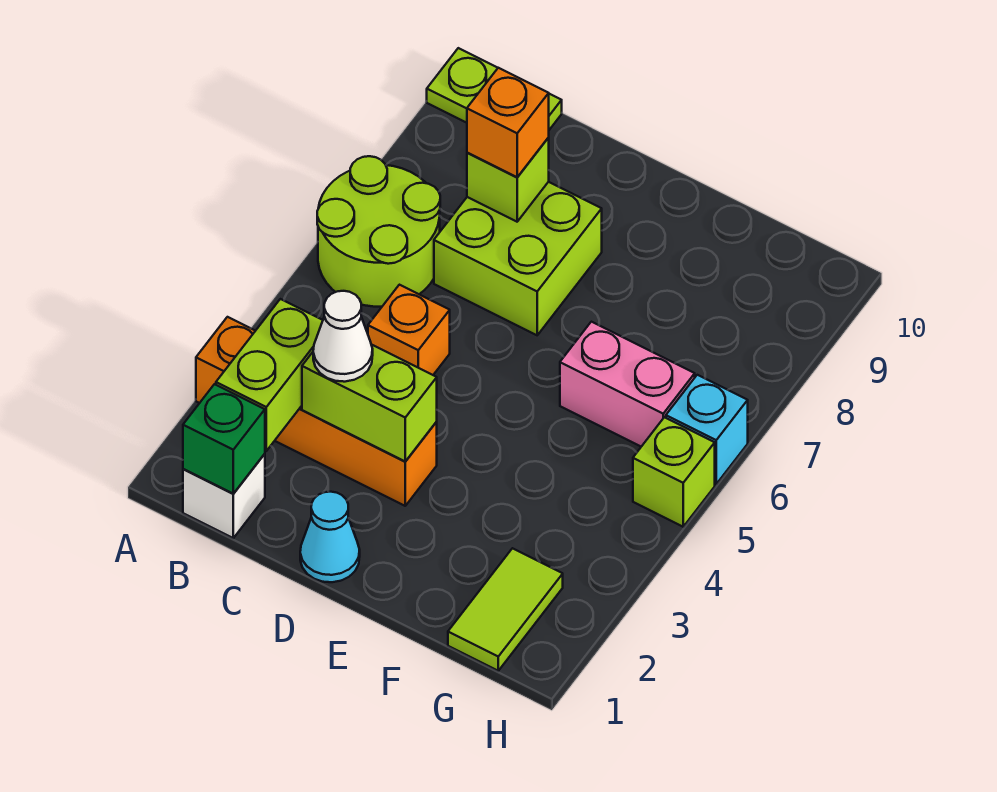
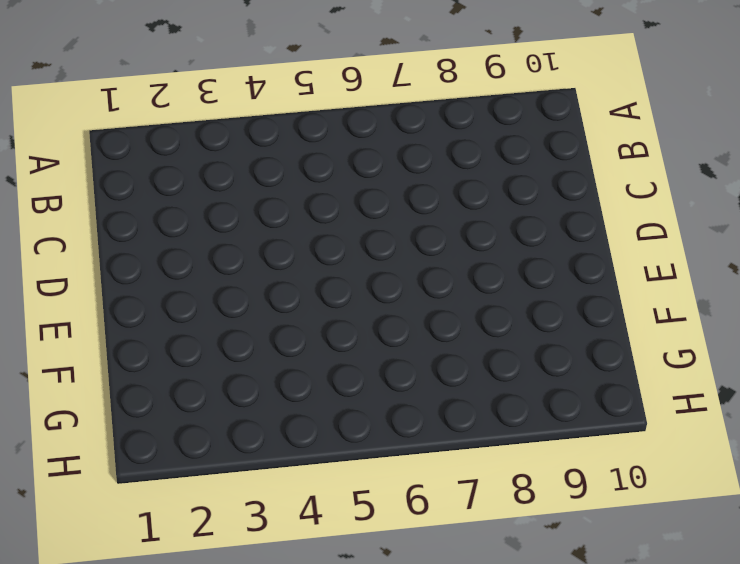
none -> orange 1x4 brick [196,317,437,506]
none -> lime 2x2 round brick [317,156,440,307]
none -> lime 1x2 plate [427,48,562,130]

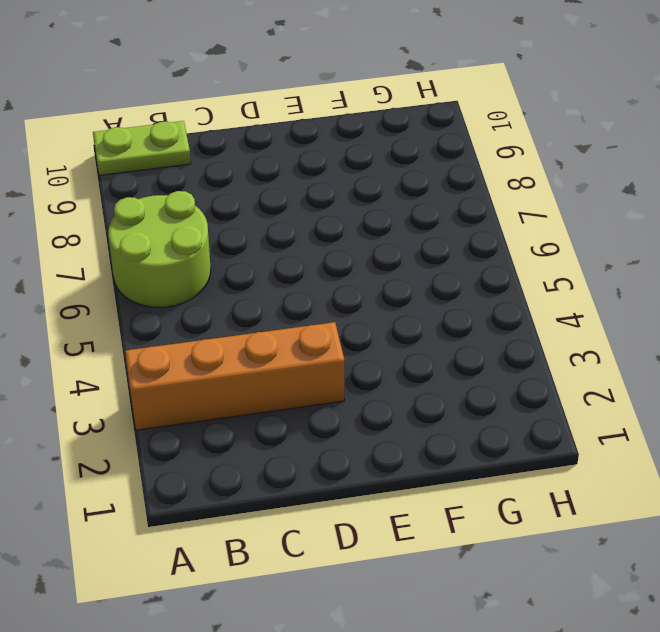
none -> white 1x1 brick [183,454,265,538]
none -> orange 1x1 brick [368,285,450,375]
none -> lime 2x2 brick [434,182,602,335]

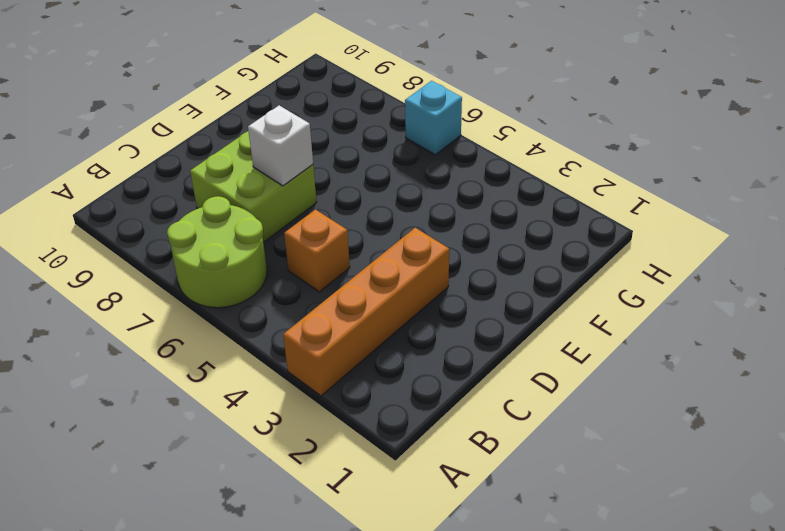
white 1x1 brick [248,105,313,186] -> white 1x1 brick moved to [183,454,265,538]
none -> lime 1x2 plate [427,48,562,130]
none -> cyan 1x1 cone [300,492,360,582]
none -> pink 1x2 brick [560,322,695,447]

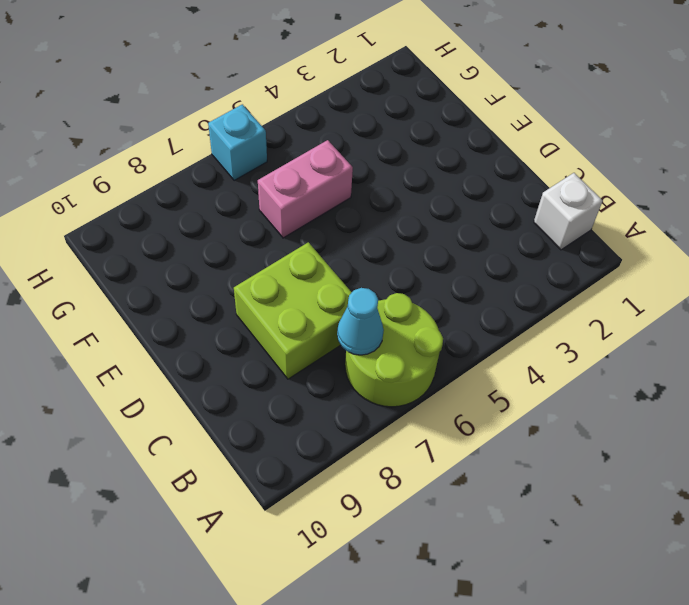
cyan 1x1 cone [337,288,384,355] -> cyan 1x1 cone moved to [300,492,360,582]
pink 1x2 brick [258,140,353,238] -> pink 1x2 brick turned to [560,322,695,447]
none -> orange 1x4 brick [196,317,437,506]
none -> lime 1x2 plate [427,48,562,130]
none -> orange 1x1 brick [368,285,450,375]

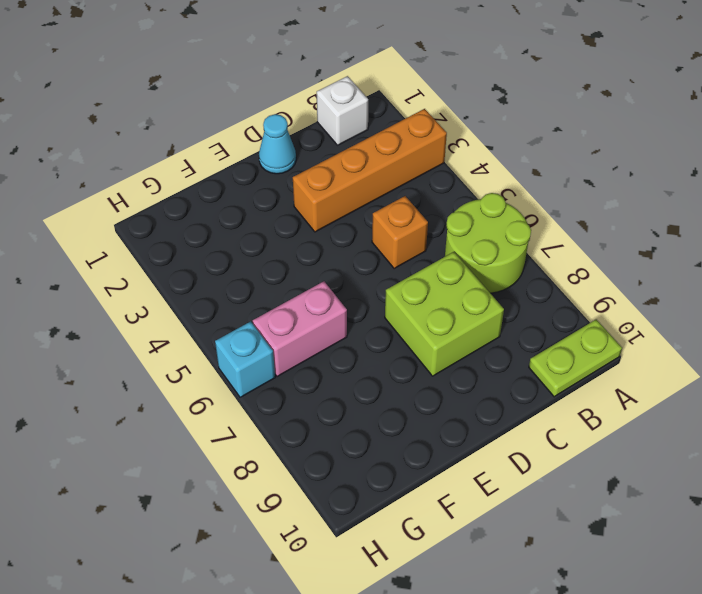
none -> lime 1x2 tile [448,548,563,671]
none -> lime 1x1 brick [633,417,715,527]
none -> green 1x1 brick [183,384,265,494]

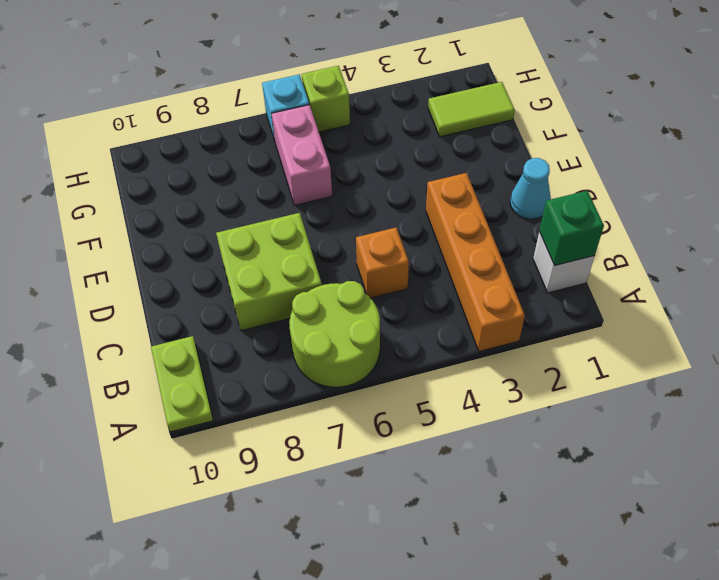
none -> lime 1x2 brick [216,299,323,451]
none -> lime 1x2 brick [302,344,437,461]
none -> lime 1x1 brick [467,138,549,222]

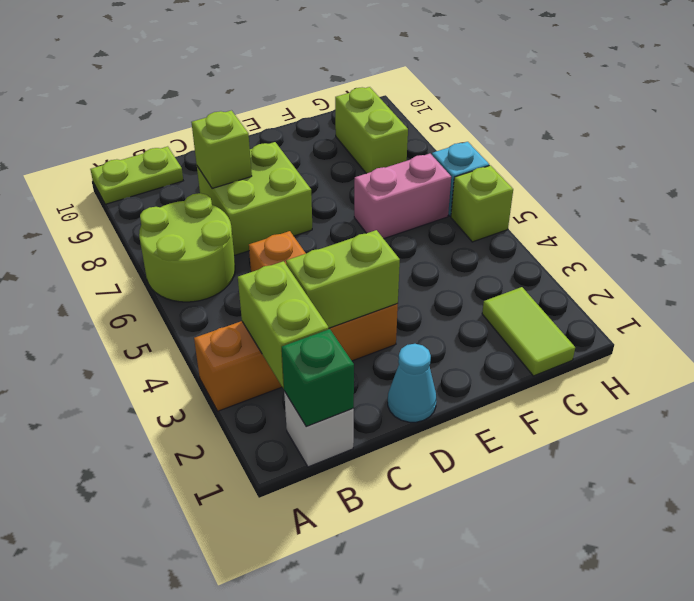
lime 1x2 brick [335,87,408,174] -> none
none -> white 1x1 cone [313,291,373,382]
none -> orange 1x1 brick [467,68,549,177]

